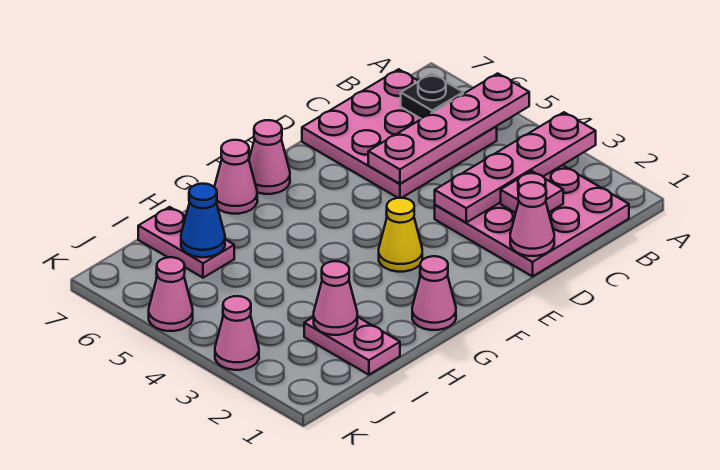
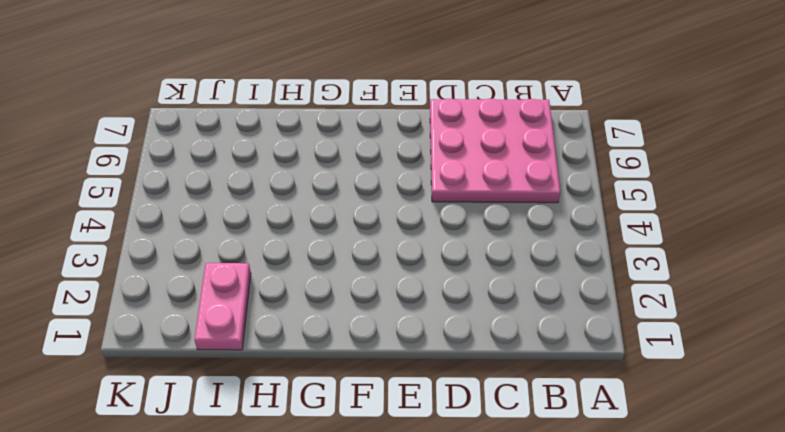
none -> pink 3x3 plate [435,165,629,276]
none -> yellow 1x1 cone [379,198,422,272]
none -> pink 1x1 cone [249,120,290,194]

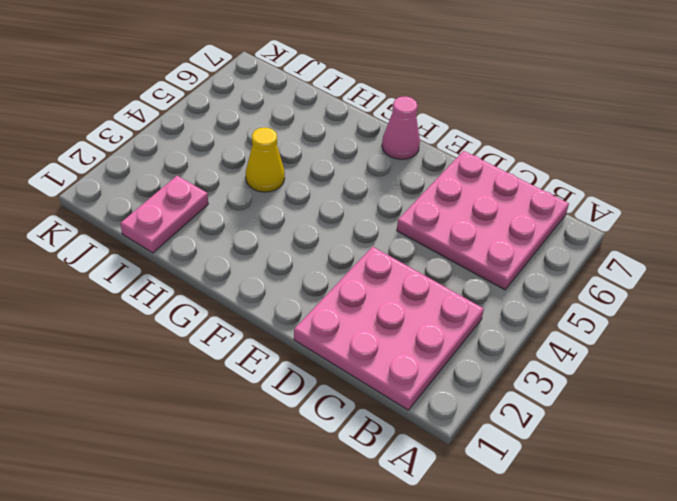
yellow 1x1 cone [246,127,285,192] -> yellow 1x1 cone moved to [379,198,422,272]
none -> pink 1x1 cone [412,256,456,330]
none -> pink 1x1 cone [215,140,257,214]
none -> pink 1x2 plate [138,207,234,278]

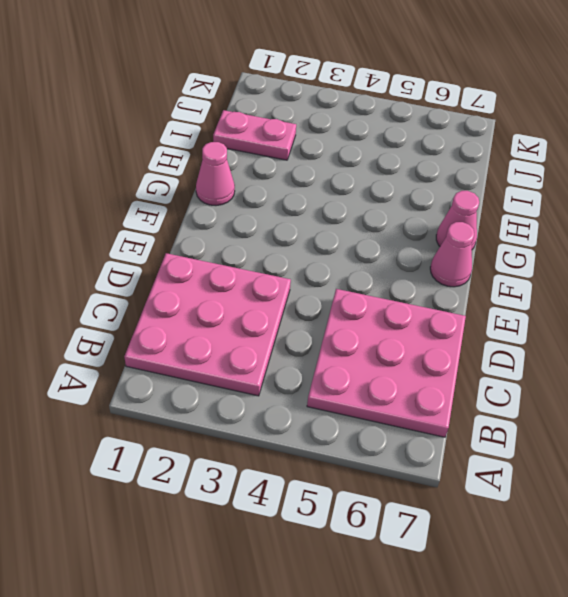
none -> yellow 1x1 cone [379,198,422,272]
none -> pink 1x2 plate [138,207,234,278]
none -> pink 1x1 cone [215,296,259,370]

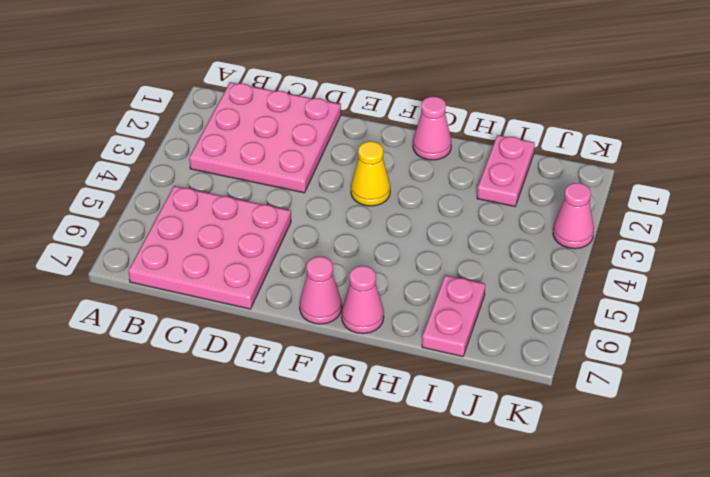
none -> pink 1x1 cone [149,257,193,331]
none -> pink 1x4 plate [435,112,596,223]
none -> pink 1x4 plate [368,73,529,184]

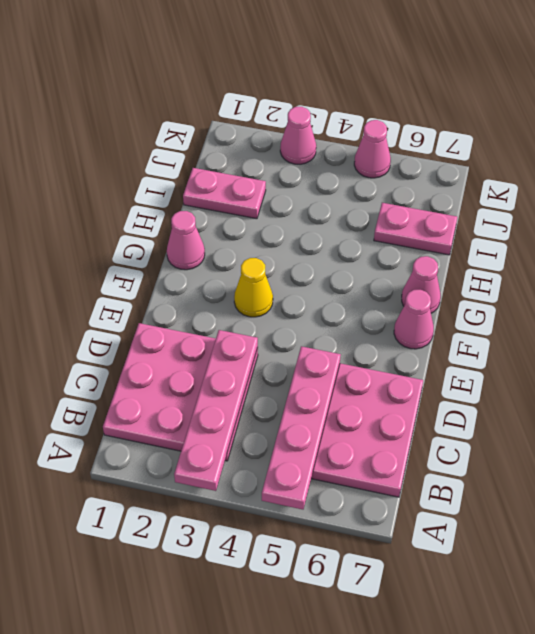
none -> black 1x1 plate [401,74,463,118]
none -> pink 1x1 plate [501,171,563,213]
none -> pink 1x1 cone [510,182,554,256]

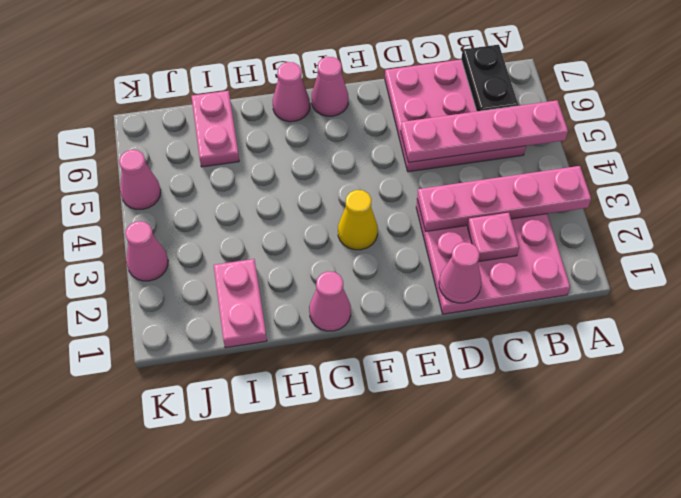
black 1x2 plate [461,45,518,111] -> black 1x1 plate [401,74,463,118]
none -> pink 1x1 cone [314,261,357,335]
none -> blue 1x1 cone [181,184,225,257]

